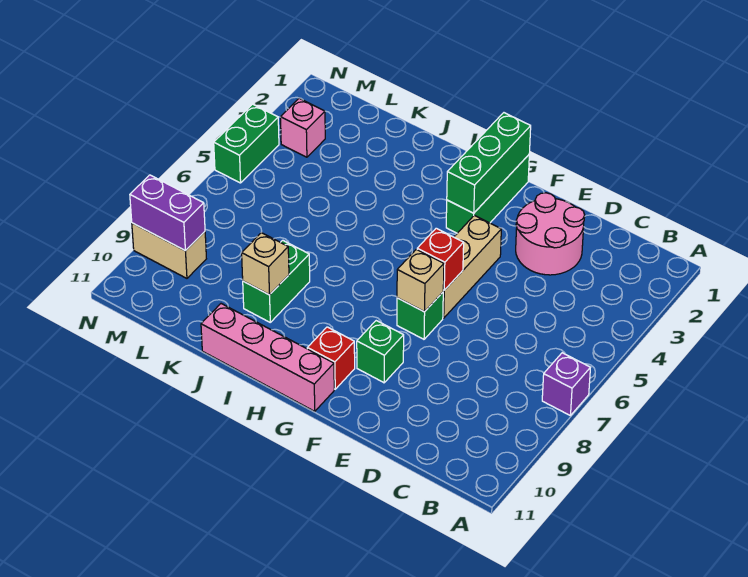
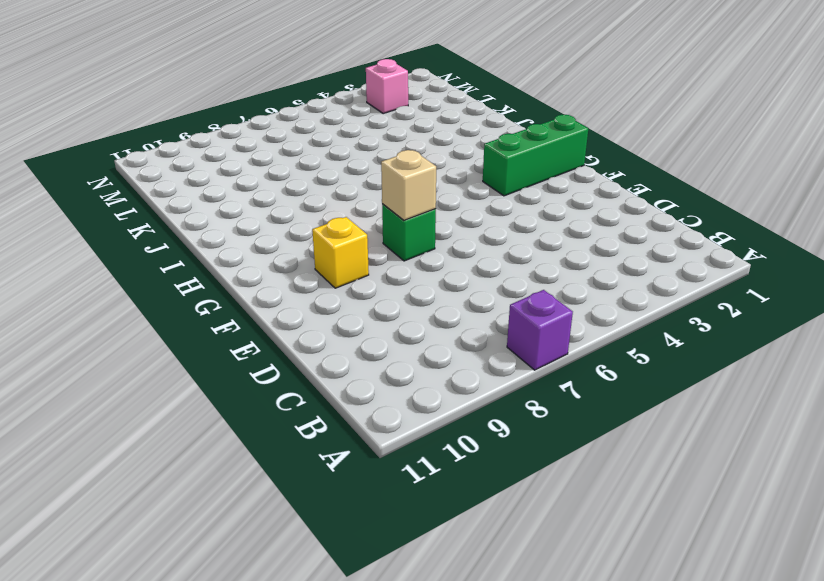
yellow 1x1 brick [312,217,369,288] -> green 1x1 brick [357,321,404,383]
none -> pink 2x2 round brick [516,193,585,275]
none -> tan 1x3 brick [443,215,501,318]
none -> red 1x1 brick [307,327,355,389]

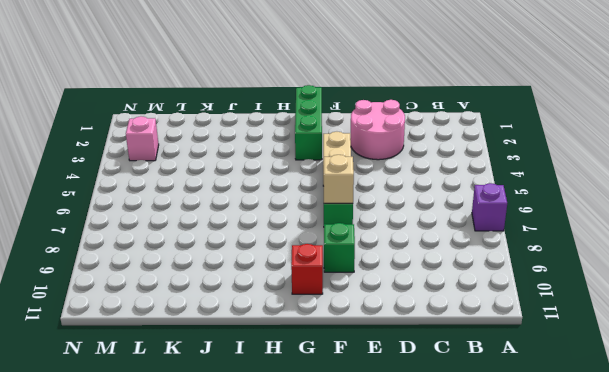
none -> pink 1x4 brick [201,304,334,411]
none -> green 1x2 brick [243,240,310,322]
none -> tan 1x2 brick [132,223,206,278]

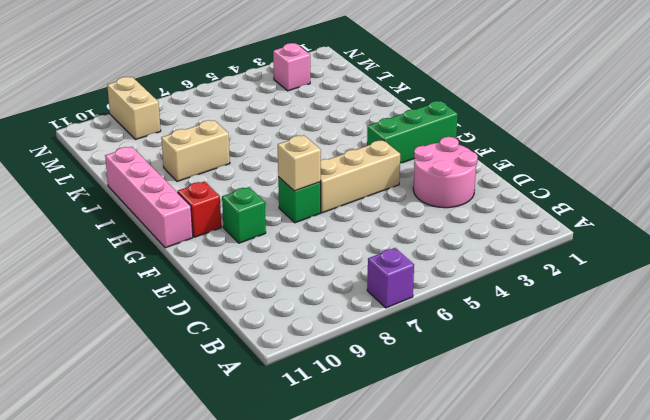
tan 1x2 brick [161,120,230,181] -> green 1x2 brick [243,240,310,322]
none -> green 1x2 brick [214,104,279,183]
none -> red 1x1 brick [417,228,464,290]
none -> green 1x3 brick [447,113,531,213]

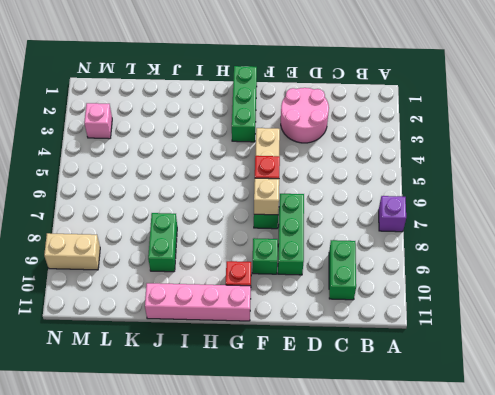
green 1x2 brick [329,240,356,300] -> green 1x2 brick moved to [214,104,279,183]
green 1x3 brick [278,194,304,275] -> green 1x3 brick moved to [447,113,531,213]
none -> tan 1x1 brick [242,233,289,295]
none -> purple 1x2 brick [130,175,205,251]

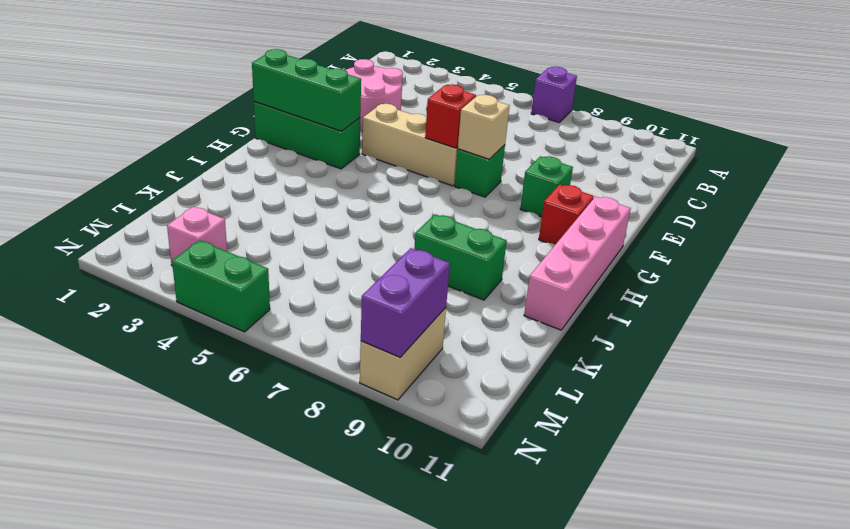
none -> tan 1x1 brick [242,233,289,295]

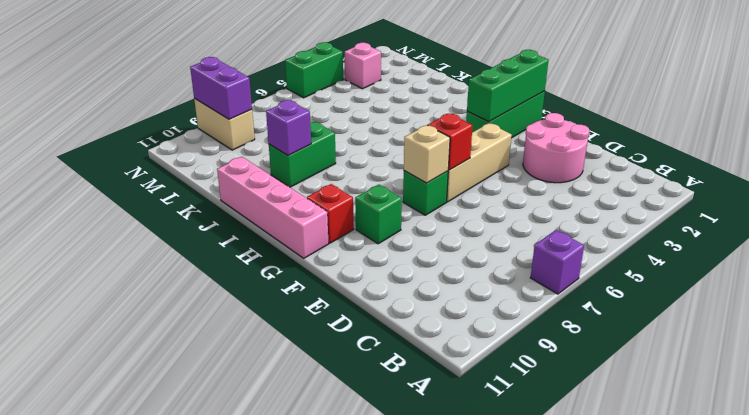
purple 1x1 brick [266,100,311,156] -> tan 1x1 brick [242,233,289,295]

